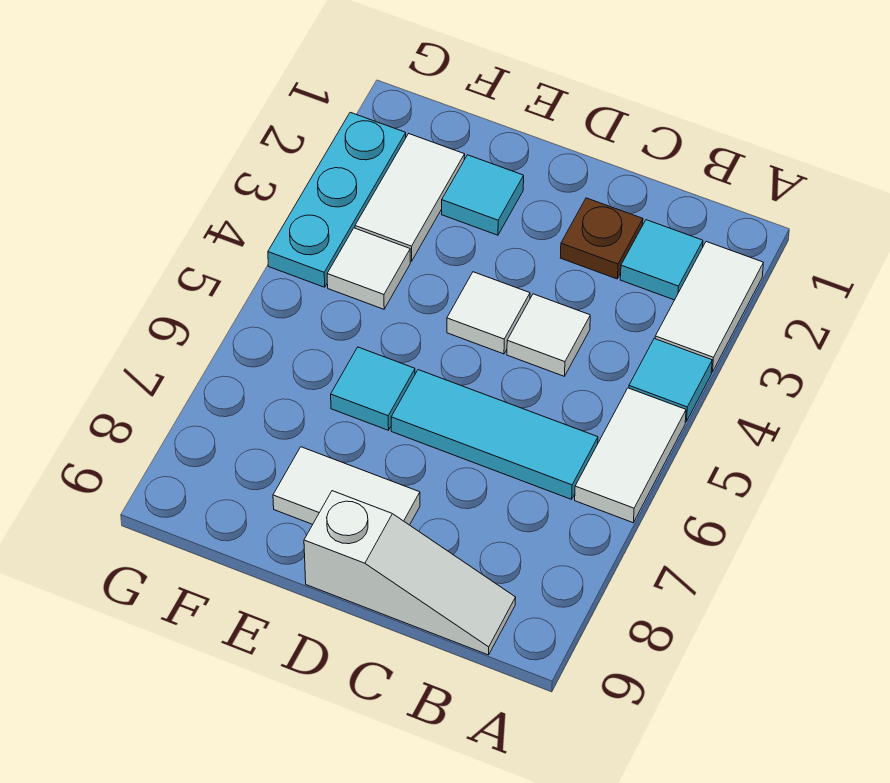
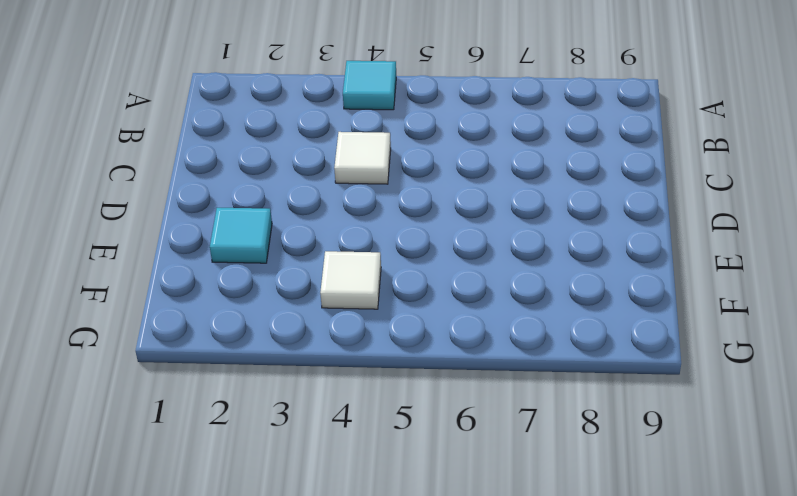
none -> white 1x2 tile [655,242,763,372]
none -> white 1x2 tile [575,388,686,523]
none -> cyan 1x1 tile [620,220,703,300]

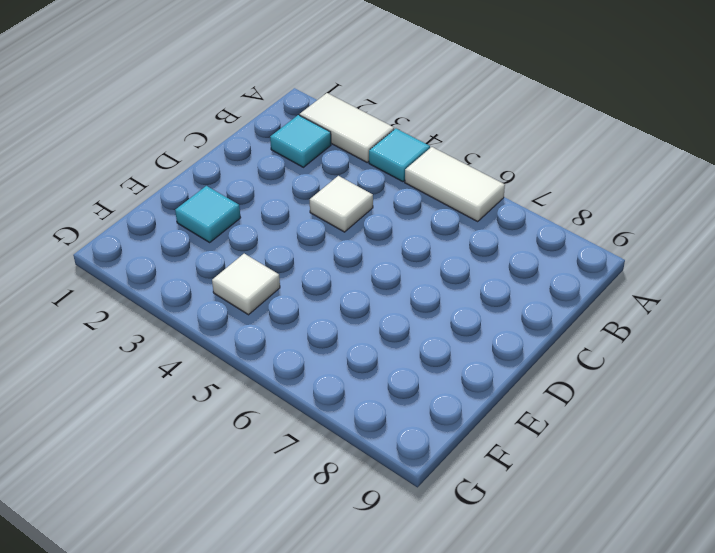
none -> cyan 1x3 tile [391,370,598,499]
none -> white 1x3 slope [304,491,516,655]
none -> brown 1x1 plate [560,198,643,279]

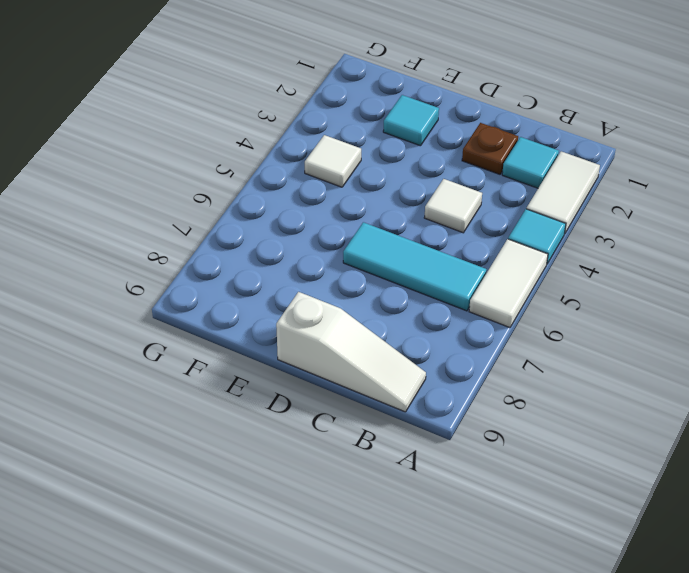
none -> white 1x1 tile [447,272,530,354]
none -> white 1x2 tile [273,447,420,525]
none -> cyan 1x1 tile [331,347,415,430]

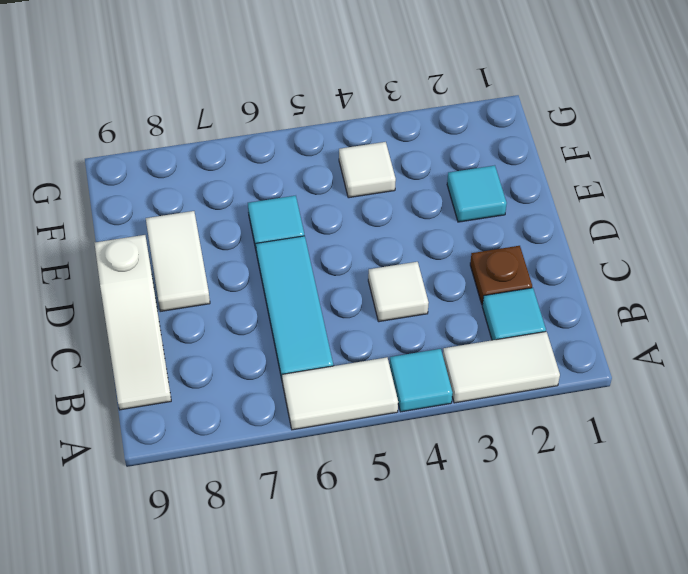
none -> white 1x1 tile [447,272,530,354]
none -> white 1x2 tile [355,134,465,261]
none -> cyan 1x3 plate [268,112,406,287]

